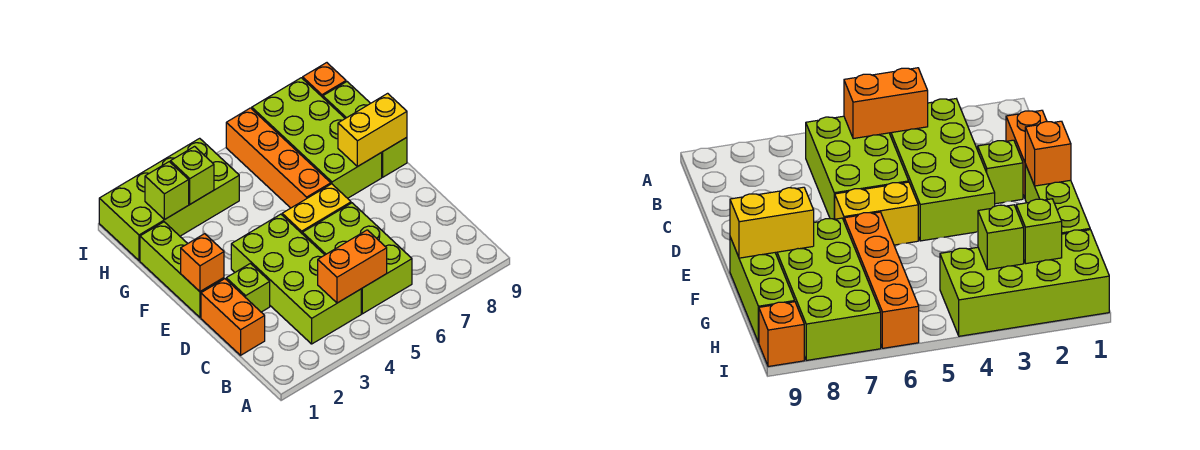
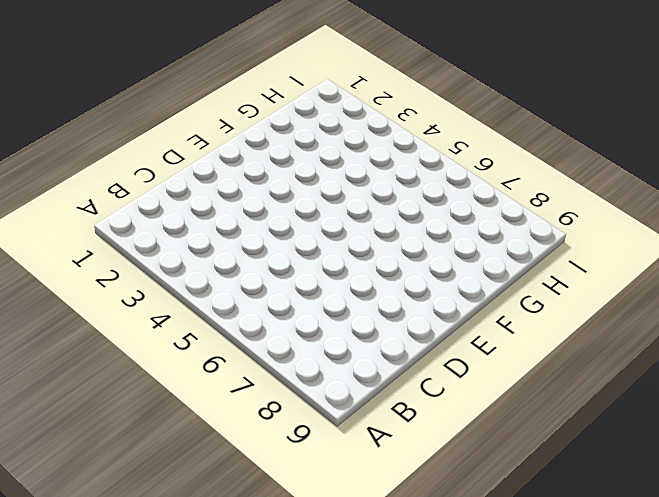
none -> lime 2x4 brick [231,214,361,344]
none -> lime 2x3 brick [302,203,412,314]
none -> orange 1x2 brick [201,279,265,355]

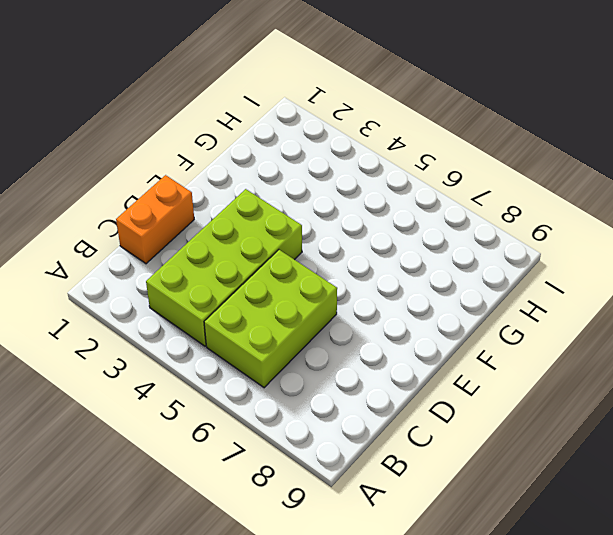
none -> lime 1x1 brick [226,263,270,312]
none -> lime 1x3 brick [140,222,224,317]
none -> yellow 1x2 brick [282,184,351,233]

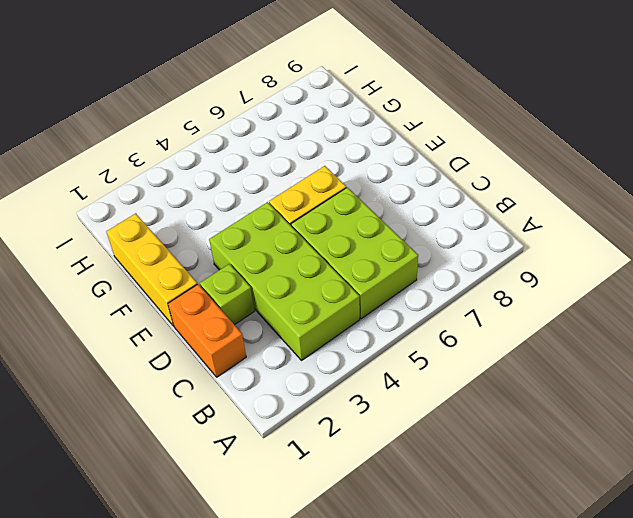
yellow 1x3 brick [106,213,197,326] -> lime 1x3 brick [140,222,224,317]
none -> orange 1x4 brick [226,108,331,208]
none -> lime 2x4 brick [252,78,382,198]
none -> lime 1x3 brick [323,82,407,177]

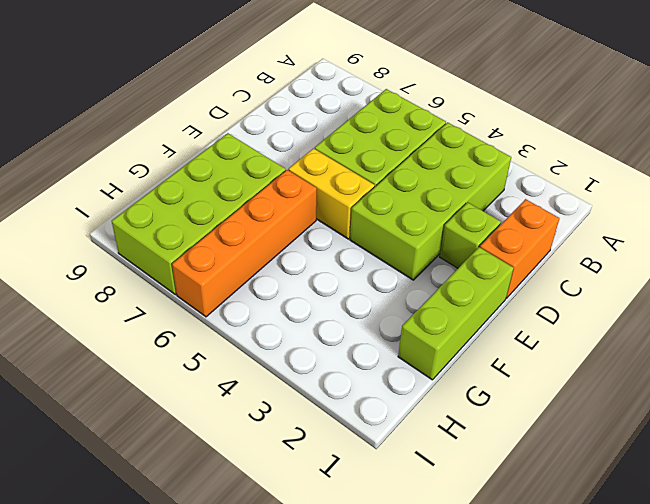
none -> lime 1x3 brick [323,82,407,177]
none -> lime 2x4 brick [99,138,239,261]
none -> orange 1x1 brick [303,63,346,97]

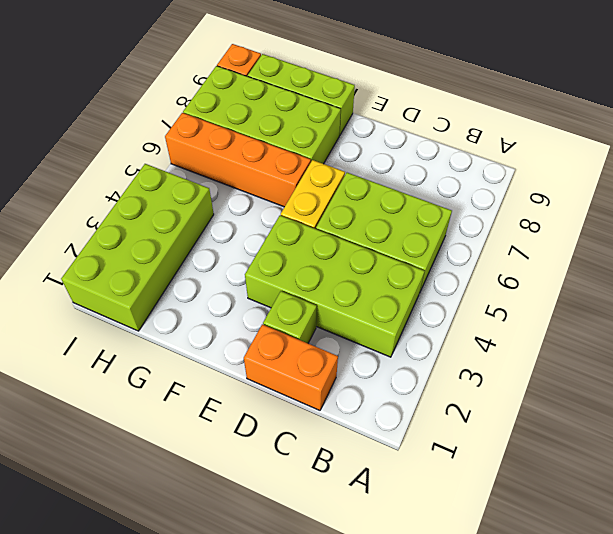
none -> lime 1x3 brick [140,222,224,317]
none -> orange 1x2 brick [318,230,387,303]
none -> orange 1x1 brick [181,234,224,292]

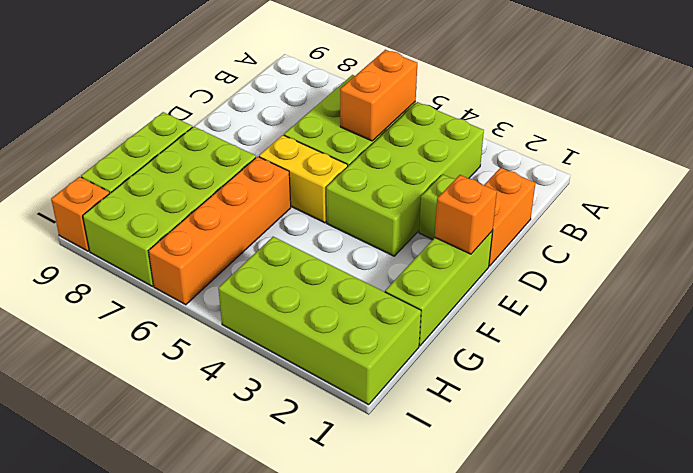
orange 1x2 brick [340,50,417,141] -> orange 1x2 brick turned to [318,230,387,303]
none -> yellow 1x2 brick [338,93,407,166]
none -> lime 1x1 brick [145,162,189,219]
none -> lime 1x1 brick [170,147,214,204]

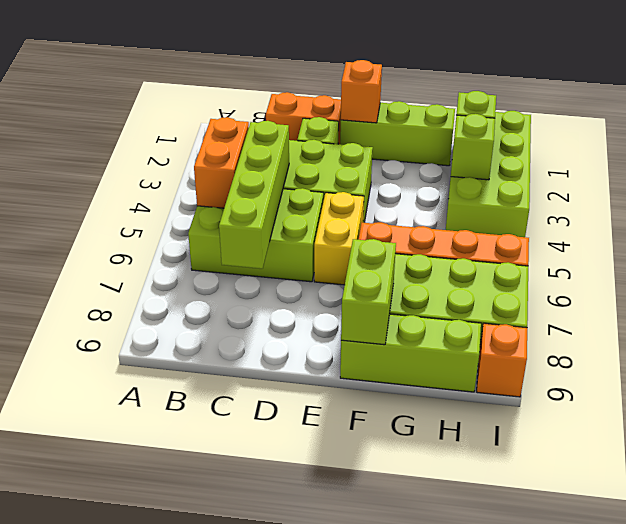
lime 1x4 brick [219,121,289,269] -> none
lime 1x2 brick [341,239,396,345] -> yellow 1x2 brick [338,93,407,166]

